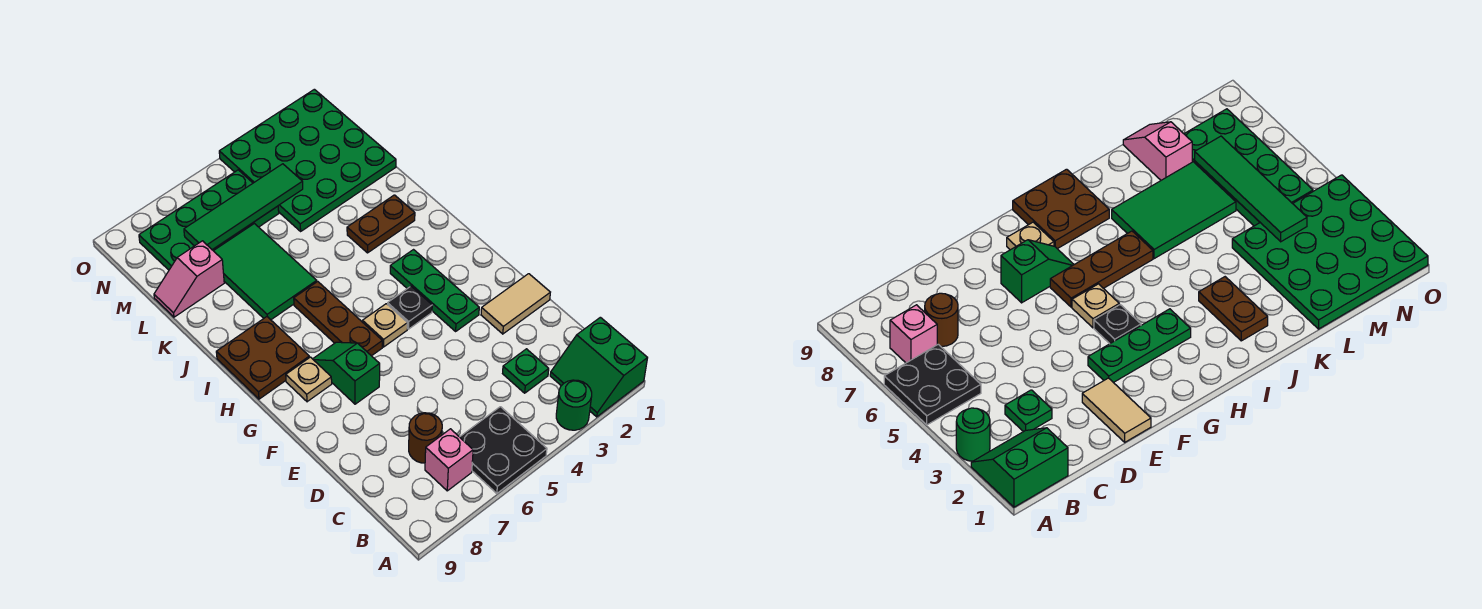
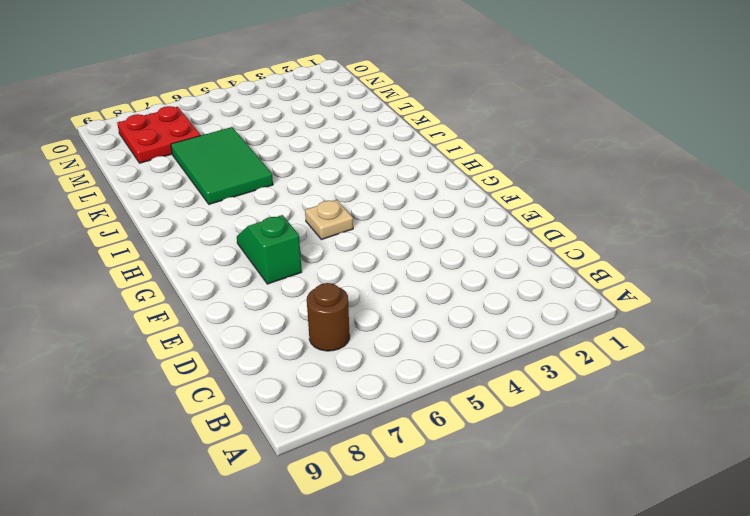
red 2x2 plate [117,106,201,163] -> green 2x4 plate [139,170,279,270]
none -> green 2x2 slope [550,317,648,417]
none -> green 1x1 round brick [556,380,592,430]
none -> black 2x2 plate [460,407,547,493]

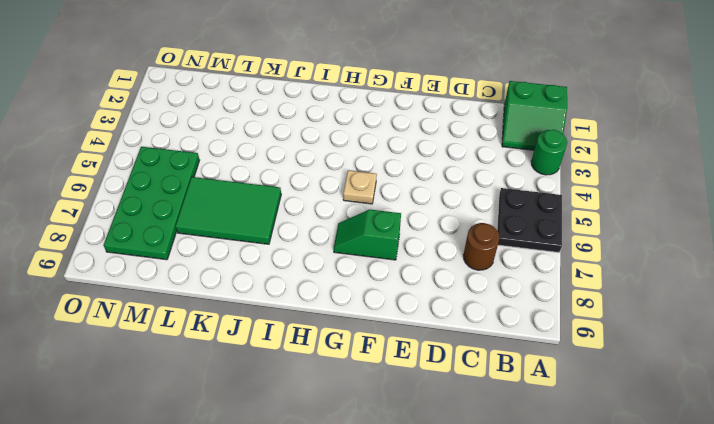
none -> pink 1x1 brick [425,429,473,491]
none -> green 1x1 plate [503,349,549,393]
none -> tan 1x2 tile [481,274,550,334]

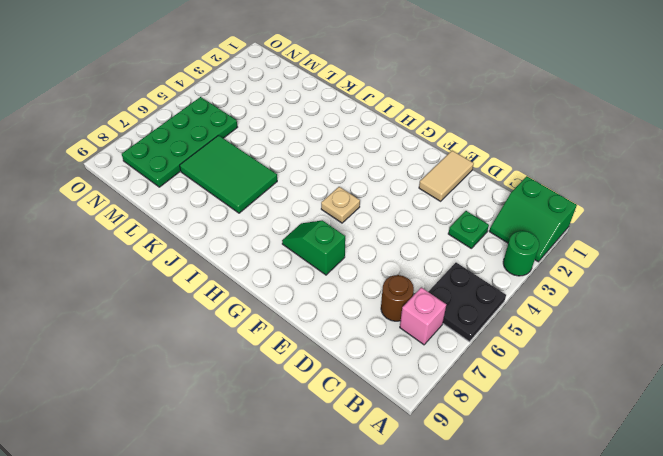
none -> green 1x3 plate [390,250,479,331]
none -> black 1x1 plate [388,286,432,329]
none -> brown 1x3 plate [294,281,382,356]

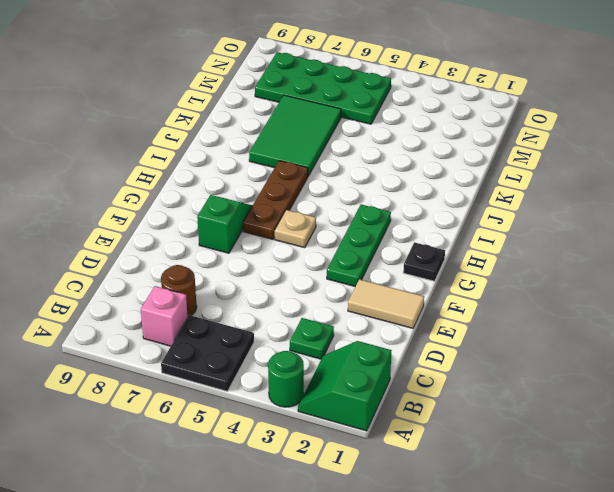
black 1x1 plate [403,242,445,281] -> black 1x1 plate moved to [388,286,432,329]
none -> tan 1x1 plate [286,357,332,402]
none -> brown 2x2 plate [216,317,309,399]
none -> brown 1x2 plate [347,195,415,253]

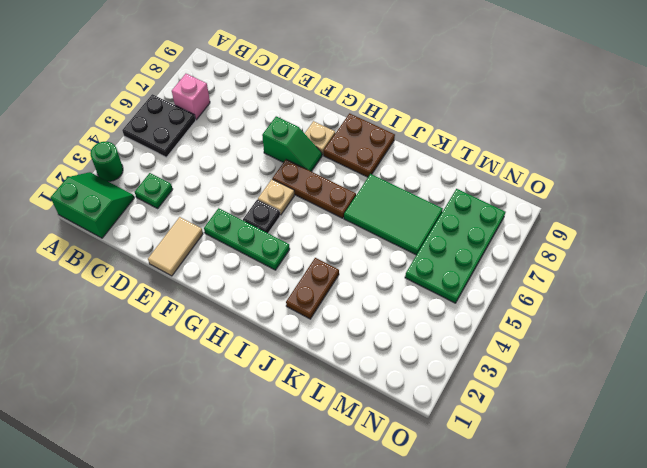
none -> brown 1x1 round brick [409,413,442,463]
none -> green 4x4 plate [219,89,396,231]
none -> pink 1x2 slope [154,241,224,317]

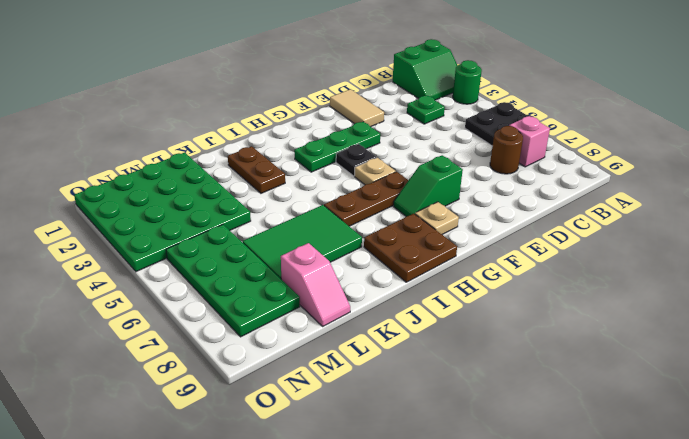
none -> green 1x4 tile [184,164,303,250]

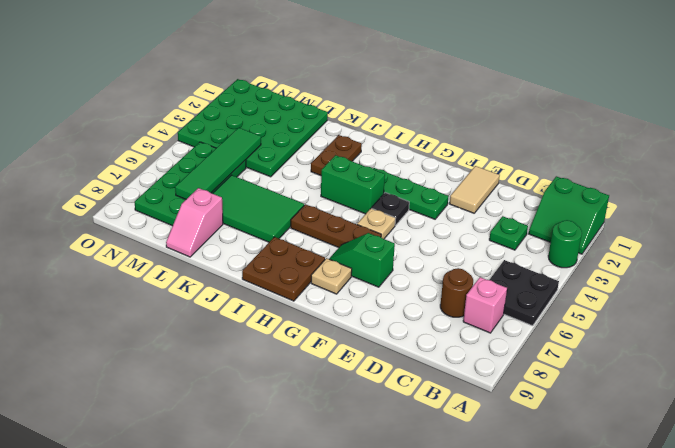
green 1x2 brick [321,155,385,214] -> none

